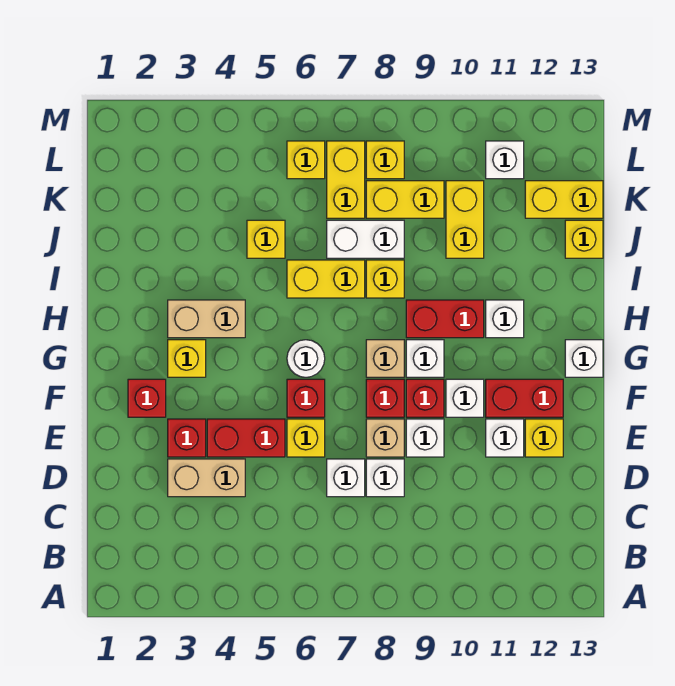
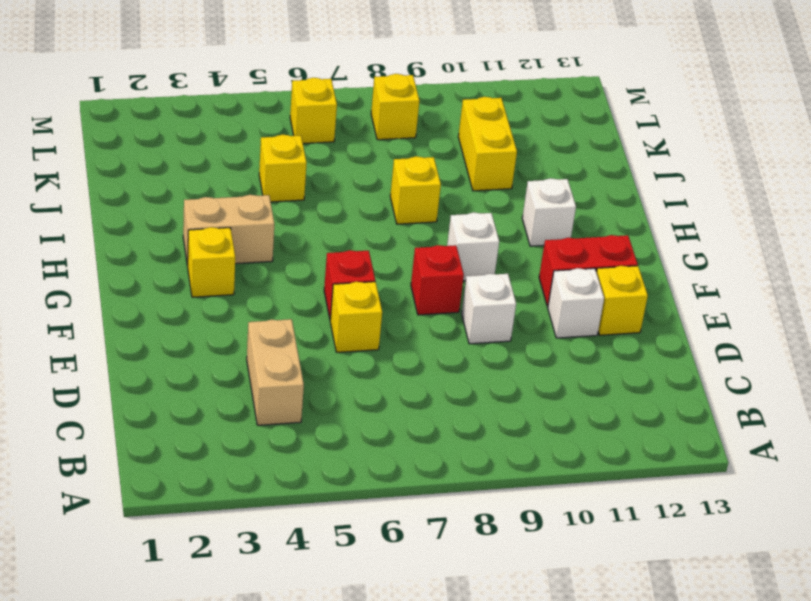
tan 1x2 brick [247,319,304,425] -> tan 1x2 brick turned to [168,459,245,497]
none -> white 1x1 brick [327,459,365,497]
none -> white 1x1 brick [366,459,404,497]
none -> red 1x1 brick [168,419,206,457]
none -> red 1x2 brick [207,419,285,457]

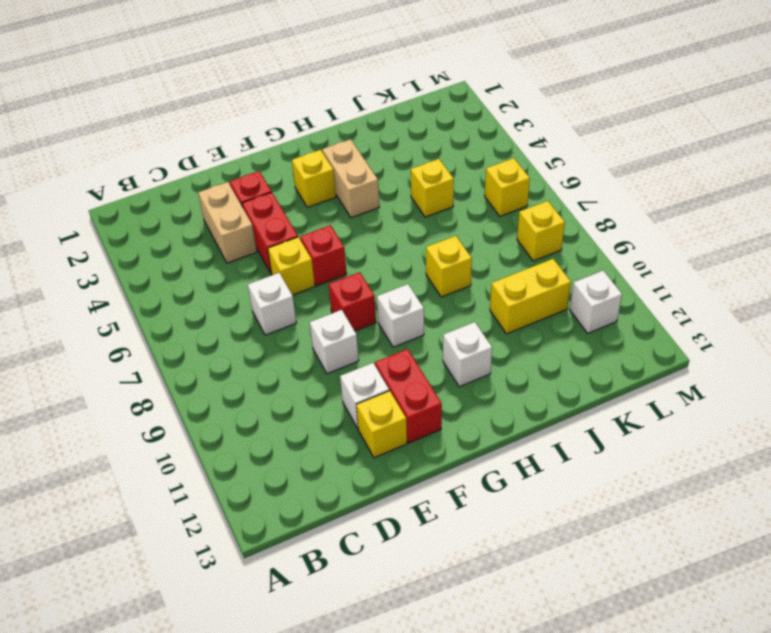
none -> white 1x1 brick [366,459,404,497]
none -> tan 1x1 brick [366,419,404,457]
none -> red 1x1 brick [128,379,166,417]
none -> red 1x1 brick [406,379,444,417]

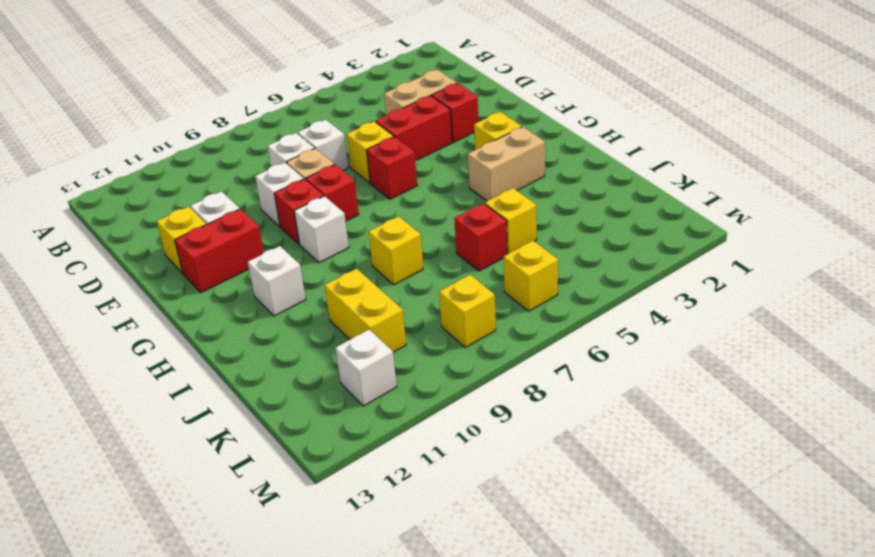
red 1x1 brick [454,203,507,271] -> red 1x1 brick moved to [128,379,166,417]
none -> white 1x1 brick [446,379,484,417]
none -> white 1x1 round brick [287,340,325,377]
none -> tan 1x1 brick [366,340,404,377]
none -> white 1x1 brick [565,340,603,377]

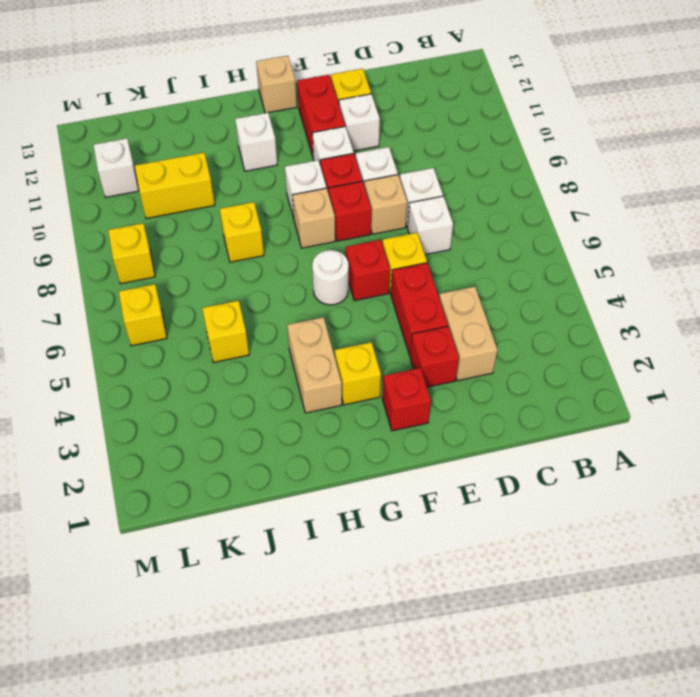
tan 1x1 brick [256,56,297,113] -> white 1x1 brick [565,340,603,377]
none -> red 1x2 brick [406,300,484,338]
none -> yellow 1x2 brick [287,260,365,298]
none -> white 1x2 brick [327,220,404,258]
none -> yellow 1x1 brick [565,220,603,258]

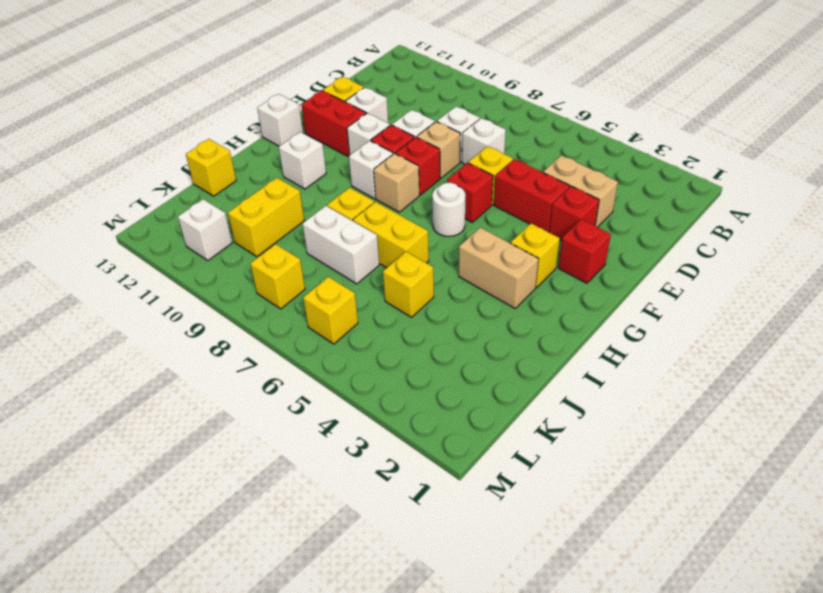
none -> red 1x2 brick [406,300,484,338]
none -> yellow 1x2 brick [327,141,365,218]
none -> yellow 1x2 brick [366,181,444,218]
none -> yellow 1x2 brick [525,181,603,218]

